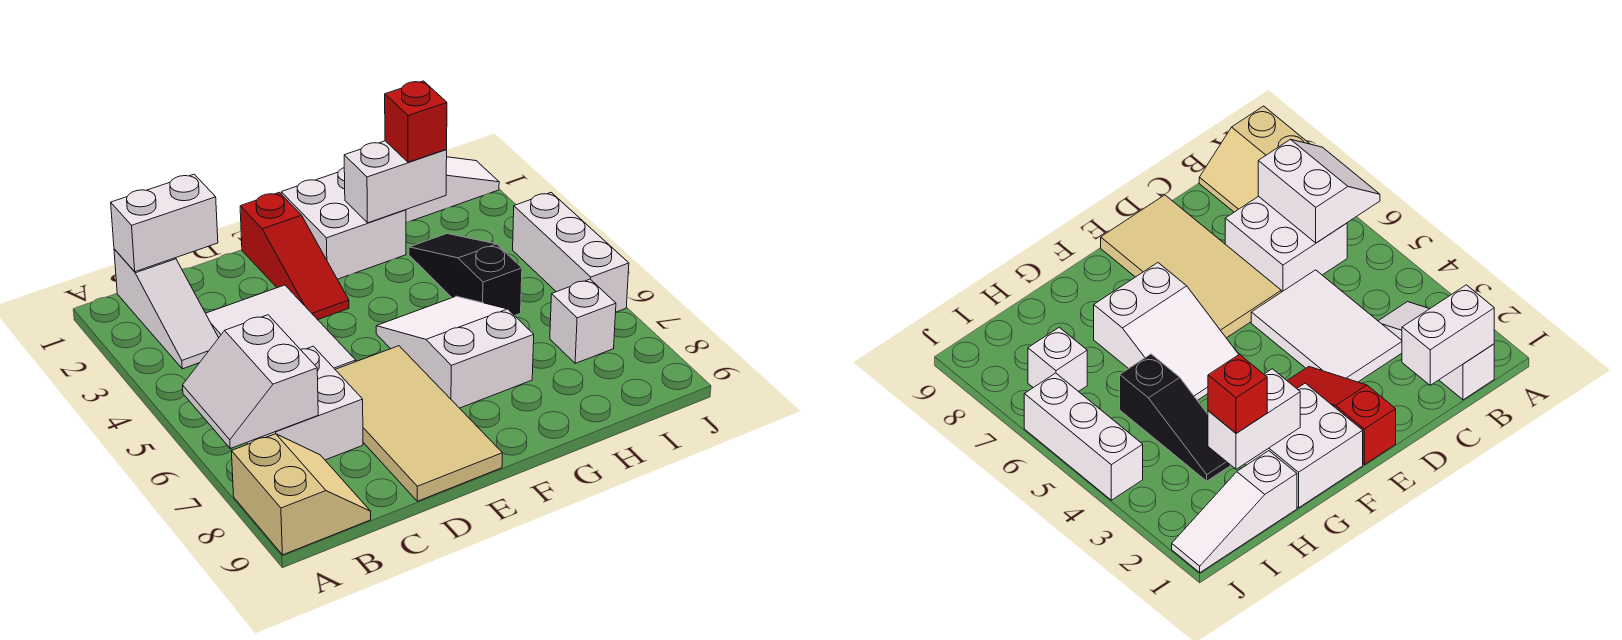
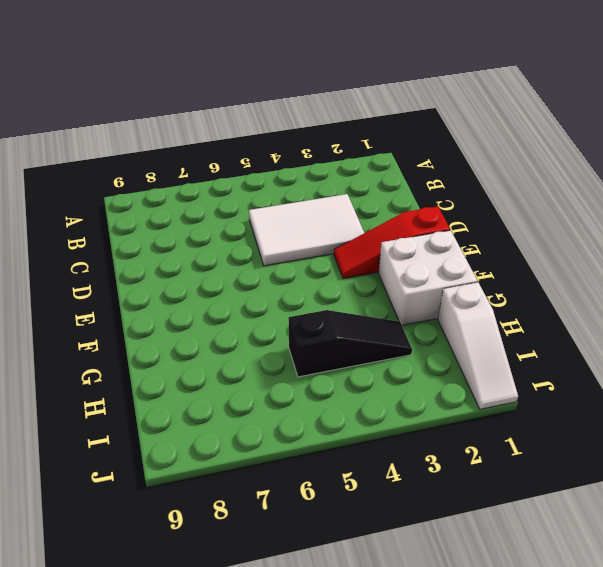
none -> tan 2x2 slope [231,434,371,555]
none -> white 1x3 slope [114,249,218,369]
none -> white 2x2 brick [247,346,363,460]

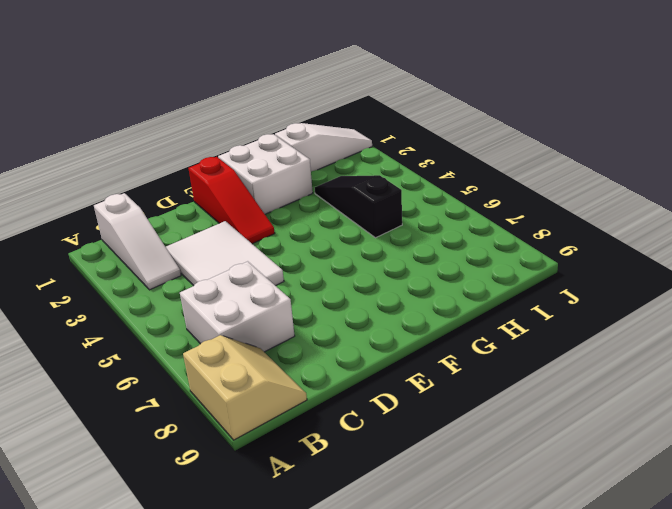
none -> tan 2x4 tile [335,346,502,501]
none -> white 2x3 slope [376,296,534,408]
none -> white 1x1 brick [550,279,616,363]

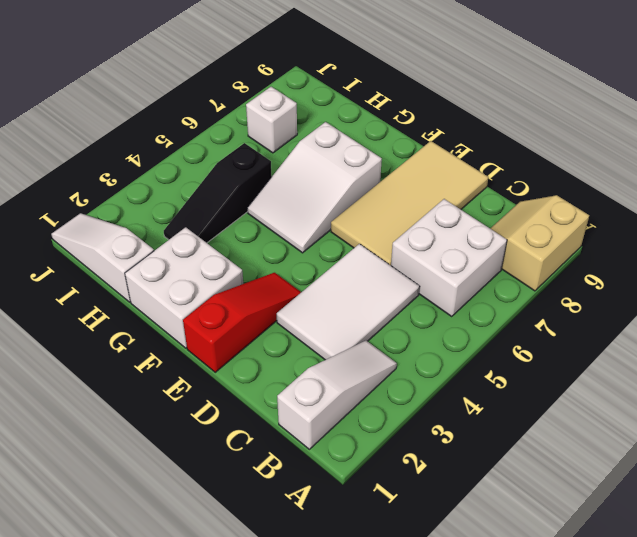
none -> white 1x3 brick [513,193,629,312]
none -> white 2x2 slope [183,315,318,448]
none -> white 1x2 brick [111,174,218,272]

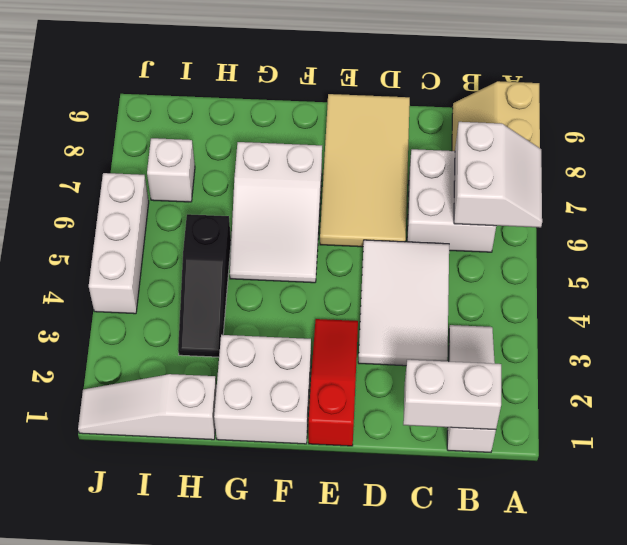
none -> white 1x2 brick [344,141,447,223]
none -> red 1x1 brick [385,81,447,162]

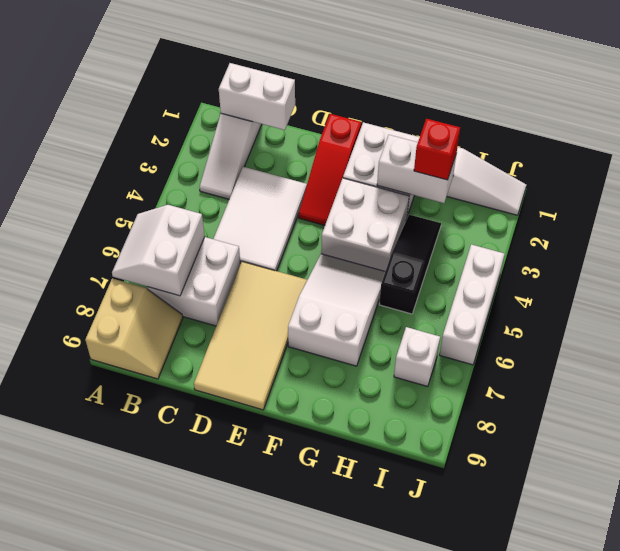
white 2x2 brick [321,178,409,271] -> none

